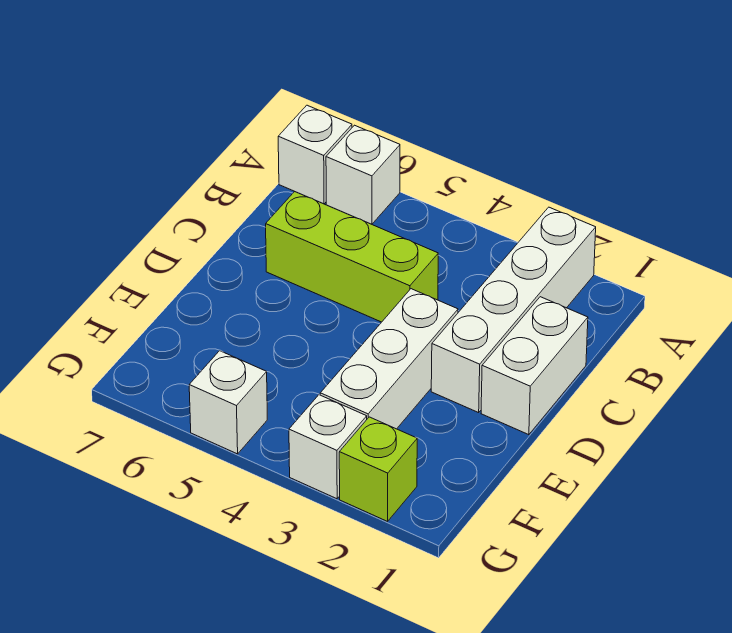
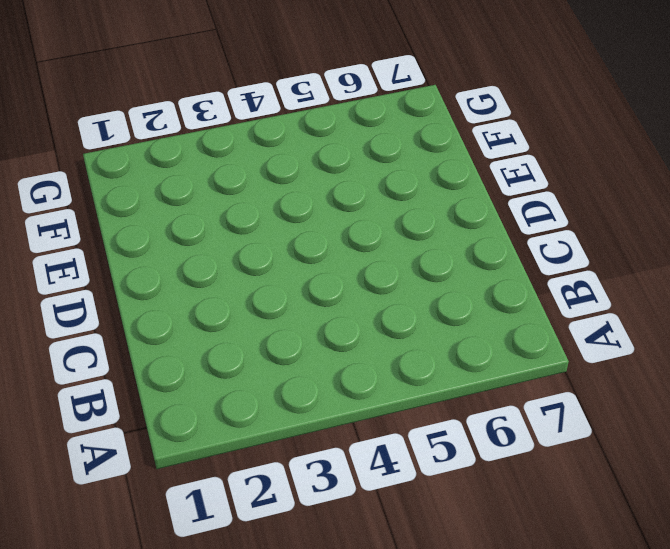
none -> white 1x4 brick [431,207,596,413]
none -> white 1x1 brick [326,125,400,224]

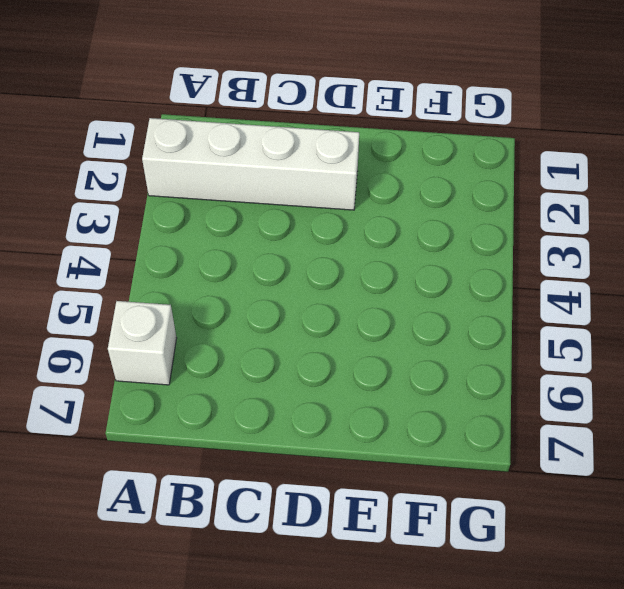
none -> white 1x1 brick [278,105,352,204]
none -> white 1x2 brick [481,297,588,435]

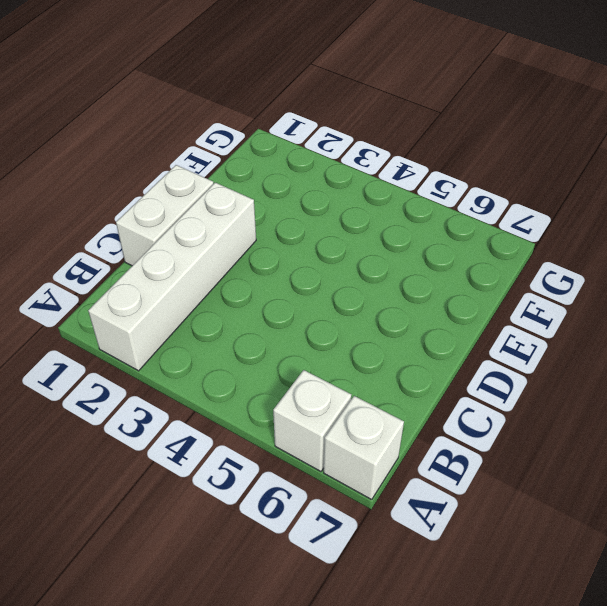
none -> lime 1x3 brick [266,192,438,322]
none -> white 1x3 brick [320,289,458,429]

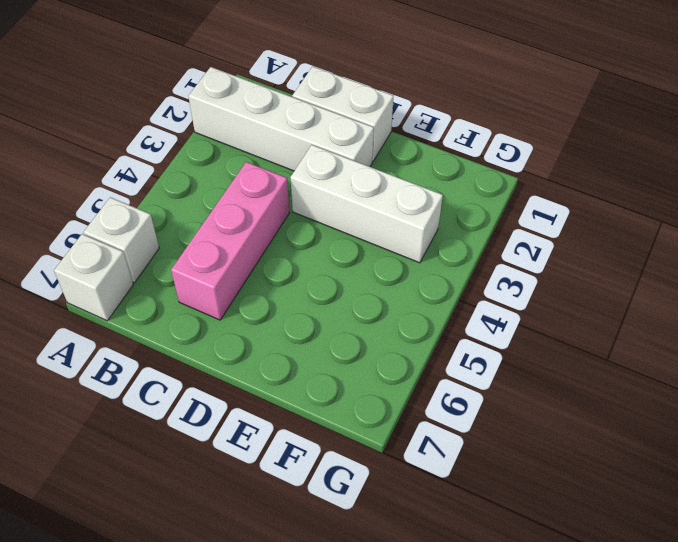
pink 1x3 brick [171,162,290,320] -> lime 1x3 brick [266,192,438,322]
none -> lime 1x1 brick [339,417,417,521]
none -> white 1x1 brick [289,395,367,499]

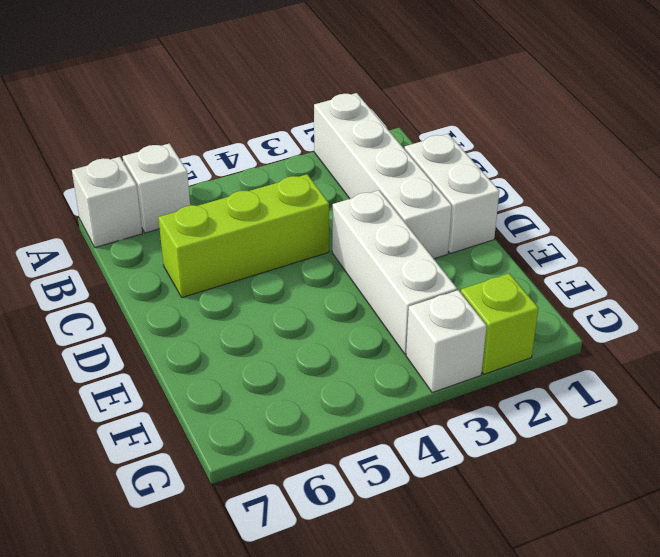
none -> white 1x1 brick [189,351,267,454]

